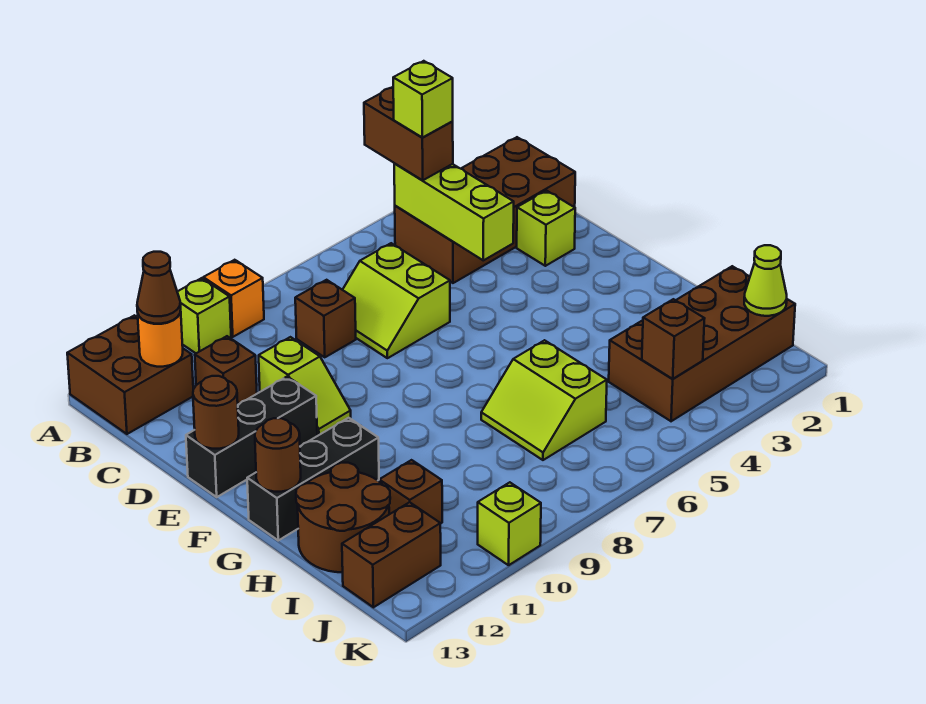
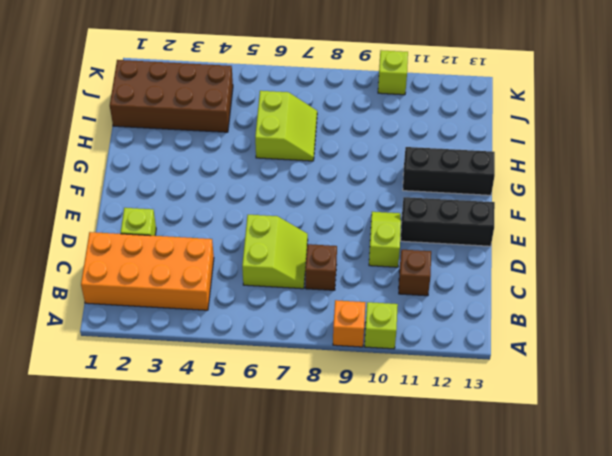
orange 2x4 brick [81,232,214,310] -> brown 2x4 brick [395,137,575,283]
none -> brown 2x2 brick [67,315,193,434]
none -> brown 2x2 round brick [296,463,390,572]
none -> brown 1x1 brick [379,460,442,524]

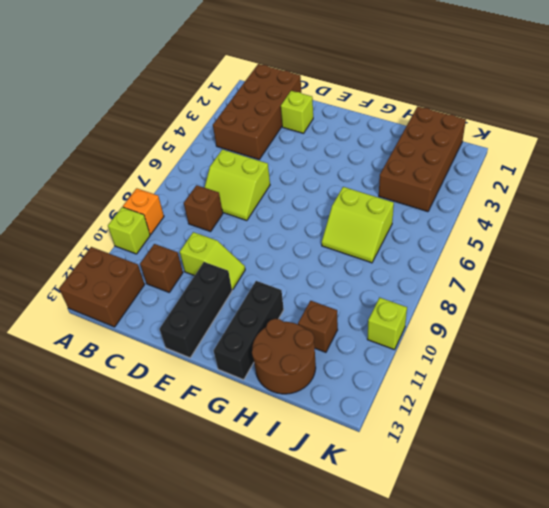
none -> brown 1x2 brick [342,502,441,607]
none -> lime 1x3 brick [394,164,514,260]
none -> orange 1x1 round brick [138,311,183,367]

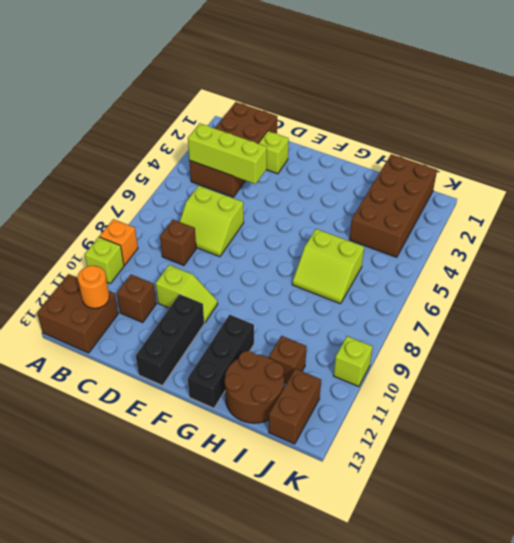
none -> brown 1x1 round brick [193,376,239,449]
none -> brown 1x1 round brick [255,418,301,492]
none -> lime 1x1 cone [744,245,787,316]

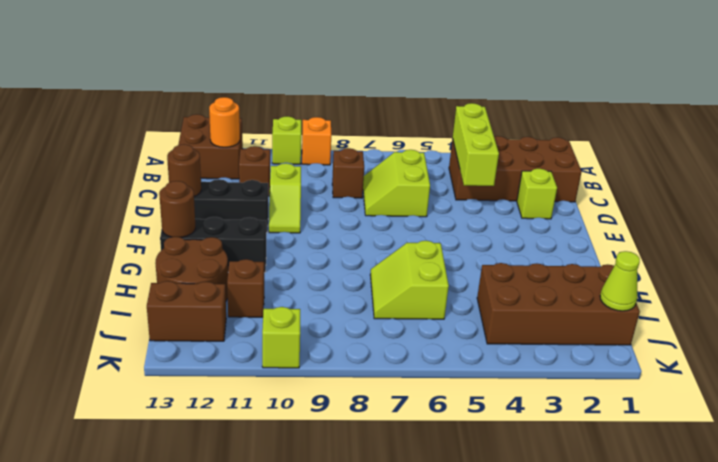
none -> brown 1x1 brick [642,299,705,379]
none -> brown 1x2 brick [364,87,453,180]
none -> brown 1x1 cone [137,252,181,324]

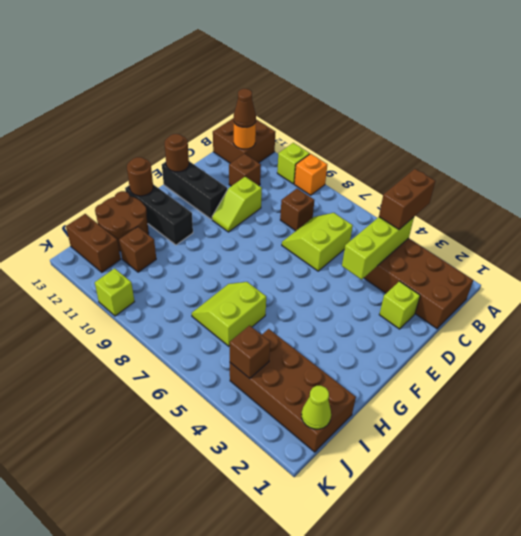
none -> lime 1x1 brick [393,61,453,138]

